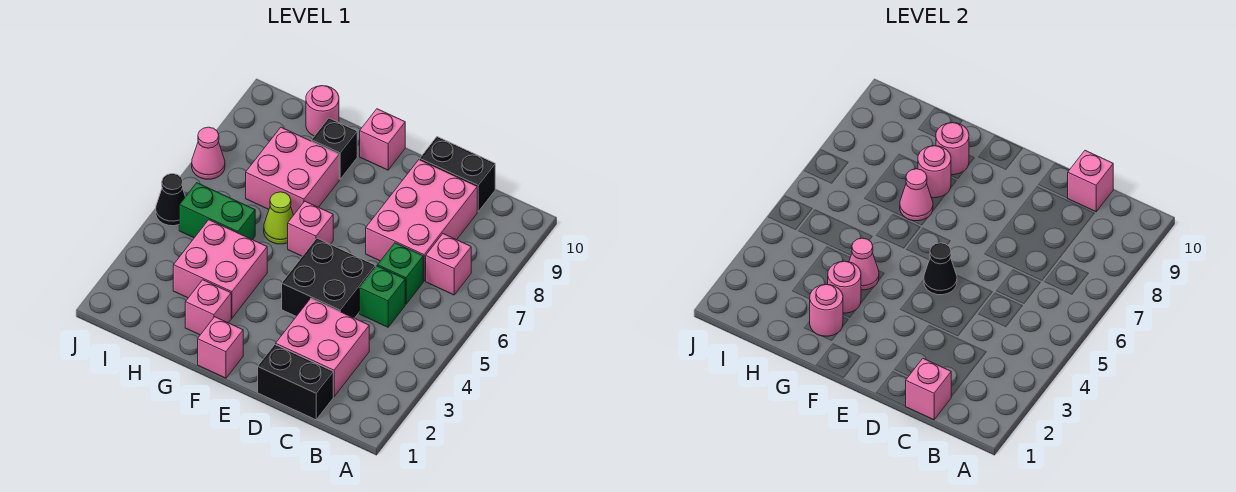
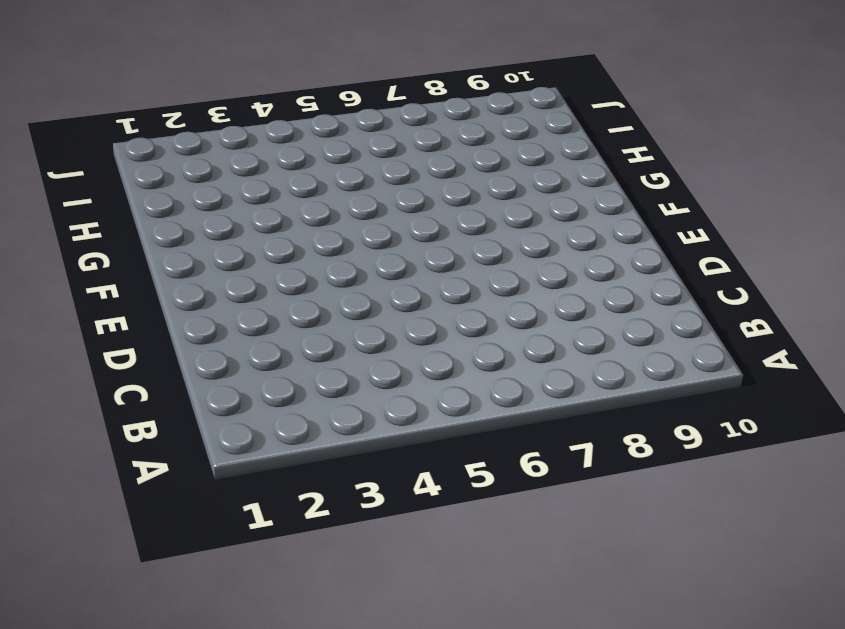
none -> pink 1x1 brick [426,234,471,295]
none -> black 1x2 brick [258,345,333,420]
none -> pink 2x2 brick [276,299,369,397]

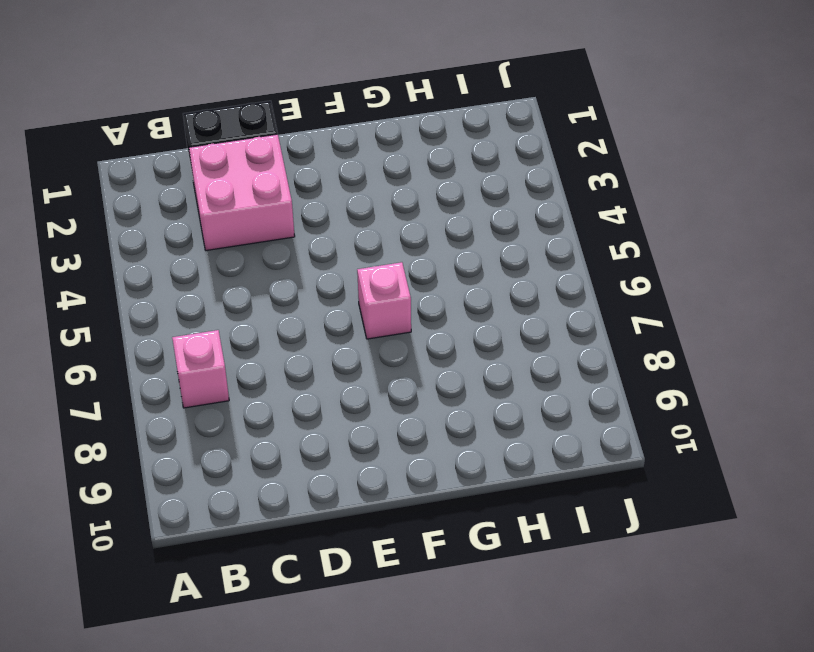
none -> green 1x1 brick [360,266,405,327]
none -> green 1x1 brick [378,243,423,304]
none -> pink 2x3 brick [366,160,477,281]

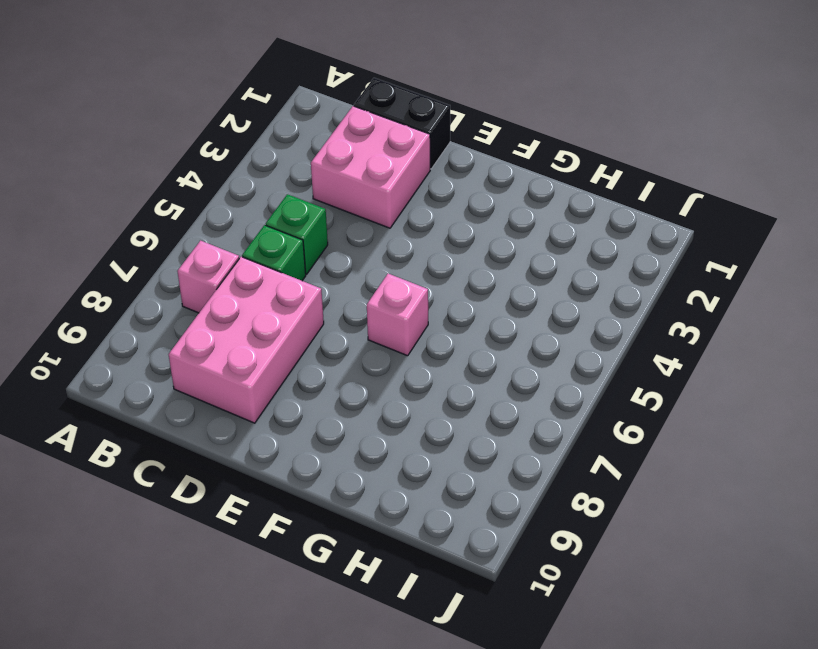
none -> black 1x2 brick [420,137,495,212]
none -> black 2x2 brick [282,238,375,318]
none -> pink 1x1 brick [198,317,243,378]

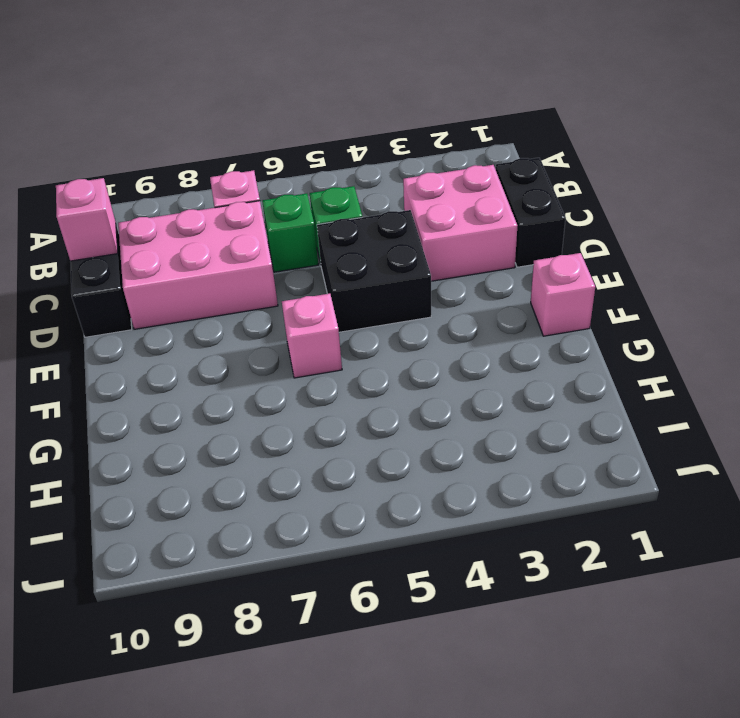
none -> pink 1x1 brick [360,109,405,170]
none -> pink 1x1 brick [185,280,231,335]
none -> pink 2x2 brick [173,220,267,318]

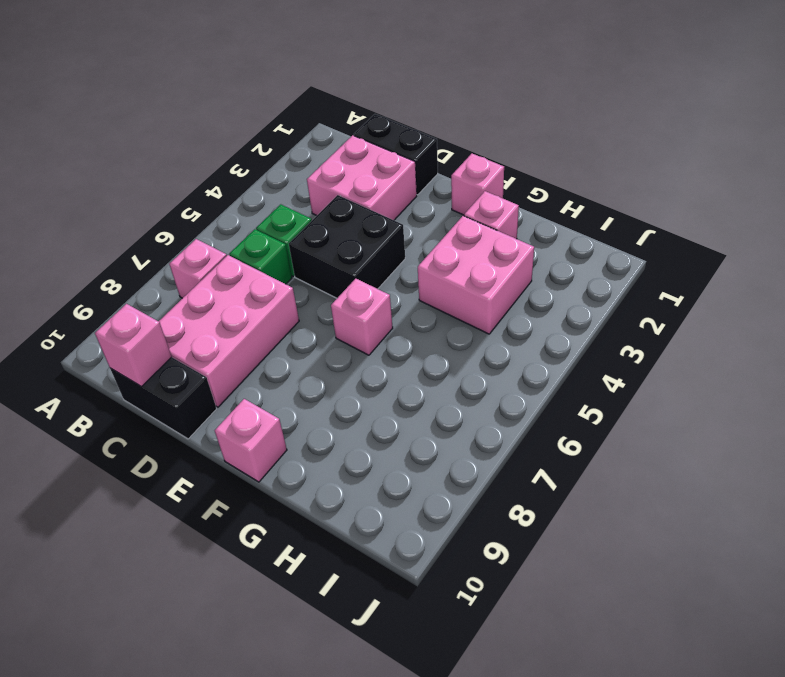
none -> lime 1x1 cone [264,192,293,244]
none -> pink 2x2 brick [246,127,339,215]
none -> black 1x1 brick [312,118,357,179]

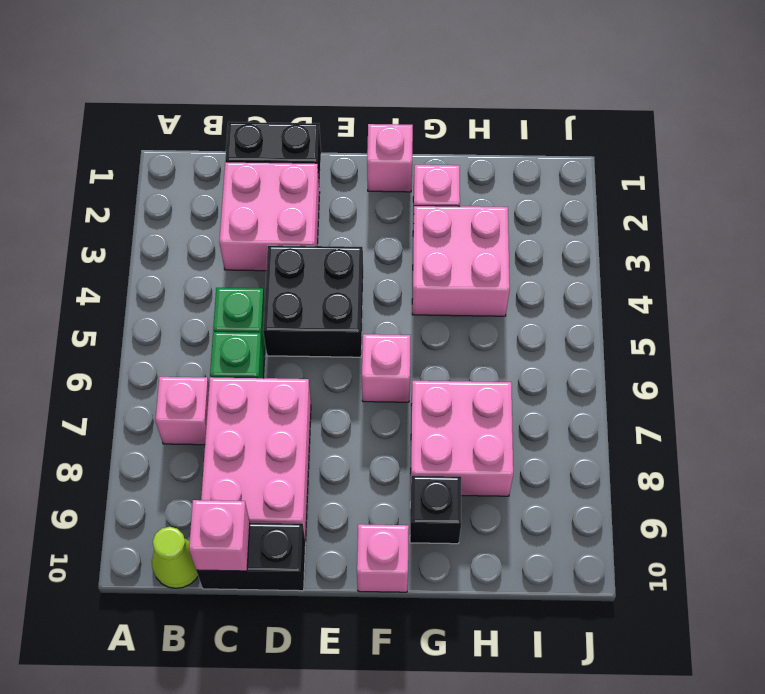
lime 1x1 cone [152,527,198,588] -> lime 1x1 cone moved to [264,192,293,244]
none -> green 1x2 brick [179,183,255,240]
none -> pink 1x1 round brick [306,86,339,136]
none -> black 1x1 cone [156,174,185,226]

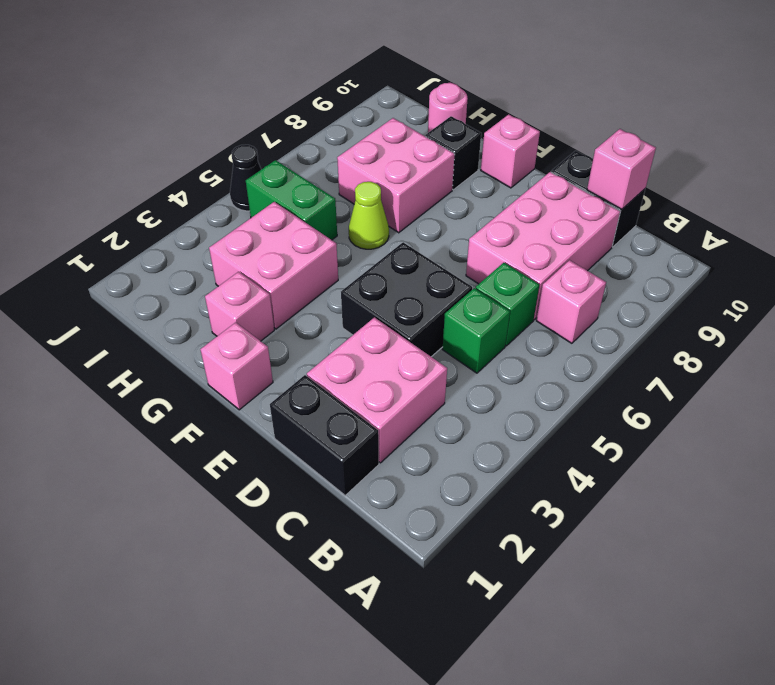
none -> pink 1x1 brick [288,201,333,256]
none -> pink 1x1 cone [192,127,225,179]
none -> pink 1x1 brick [906,359,951,420]

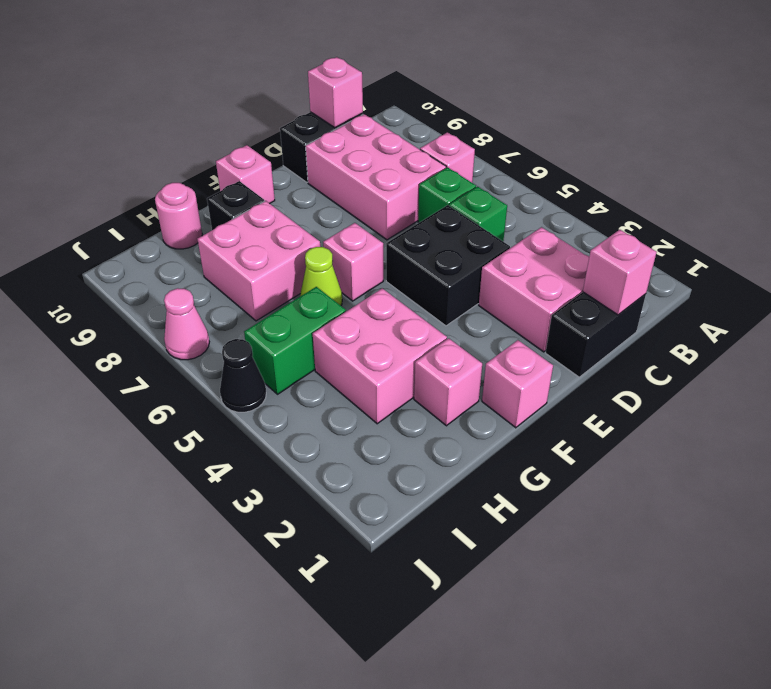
none -> black 1x1 cone [924,243,957,295]
none -> pink 1x1 round brick [810,285,843,336]
none -> pink 1x1 round brick [828,261,861,313]

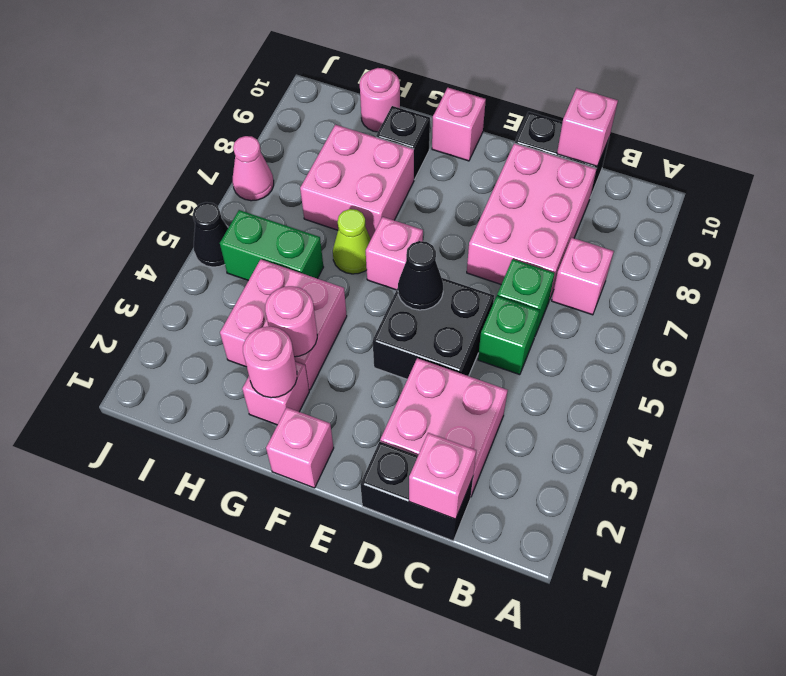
none -> pink 1x1 cone [849,238,879,290]
none -> pink 1x1 cone [900,169,933,221]
none -> pink 1x1 round brick [918,146,951,198]

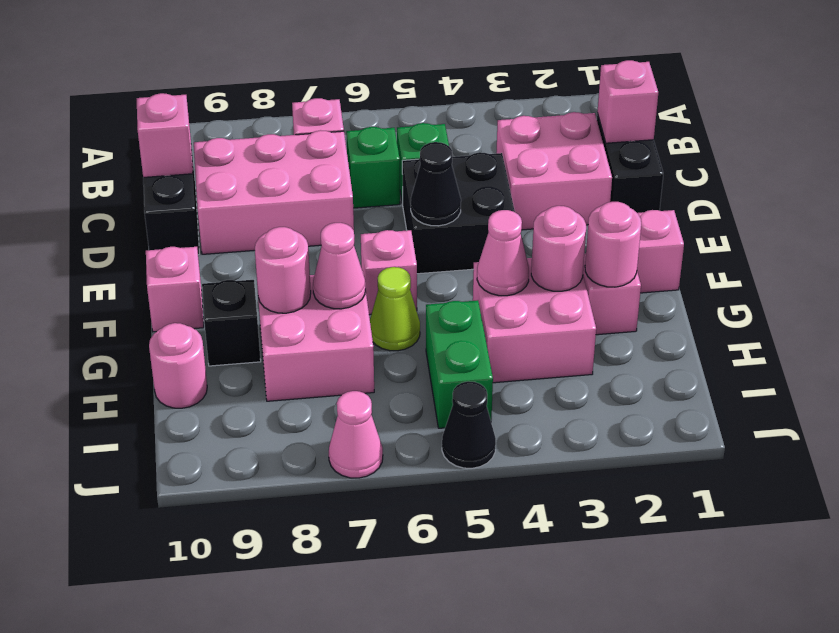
none -> pink 1x1 round brick [936,123,969,175]

